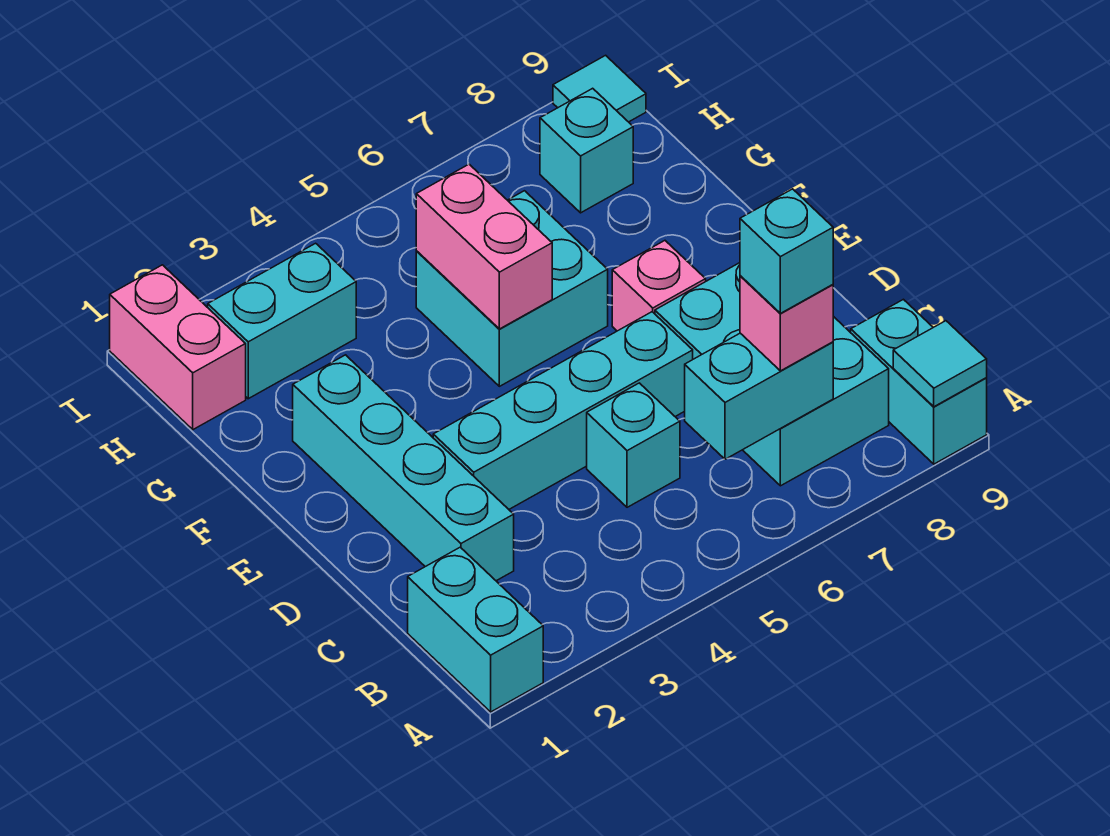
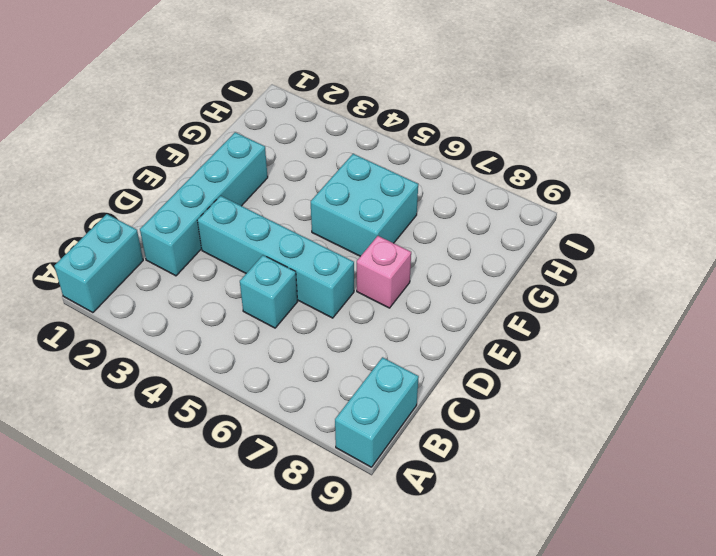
none -> cyan 2x3 brick [655,263,889,486]
none -> pink 1x2 brick [110,265,246,430]
none -> cyan 1x2 brick [208,243,356,399]

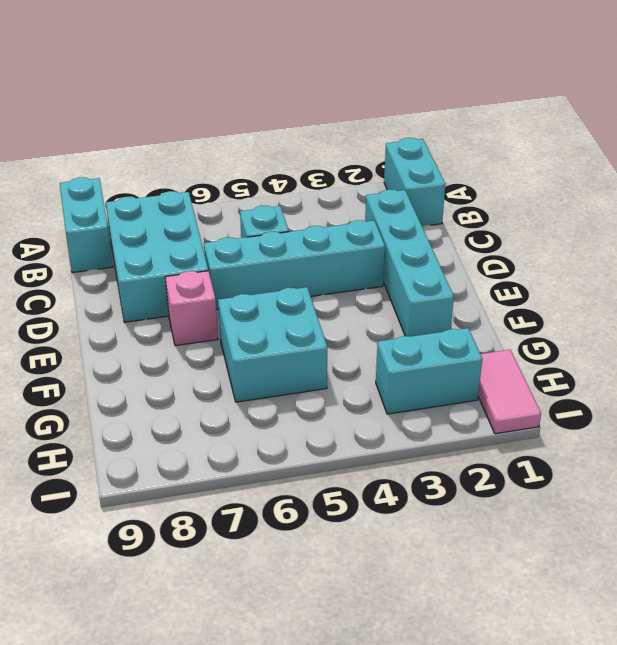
pink 1x2 tile [478,350,541,434] -> pink 1x2 brick [110,265,246,430]
none -> cyan 1x1 brick [540,88,633,213]
none -> cyan 1x1 tile [553,55,646,122]
none -> cyan 1x1 tile [893,321,987,407]

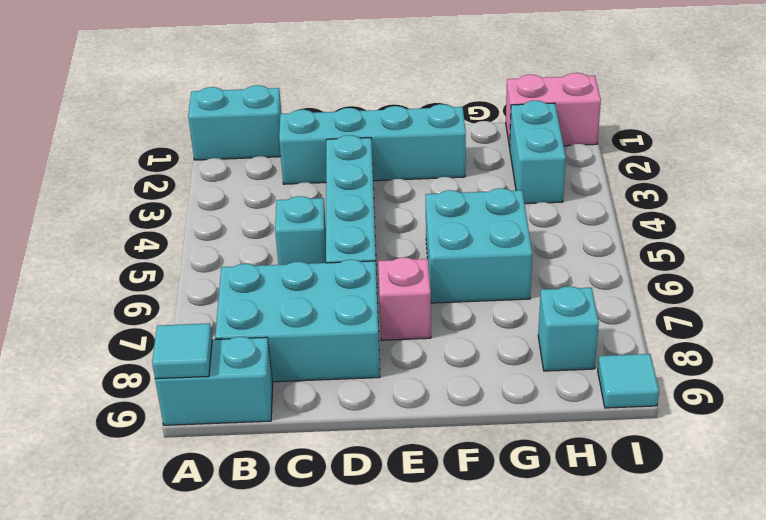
none -> cyan 1x2 brick [685,333,833,459]
none -> pink 1x2 brick [416,164,552,329]
none -> pink 1x1 brick [740,276,833,371]

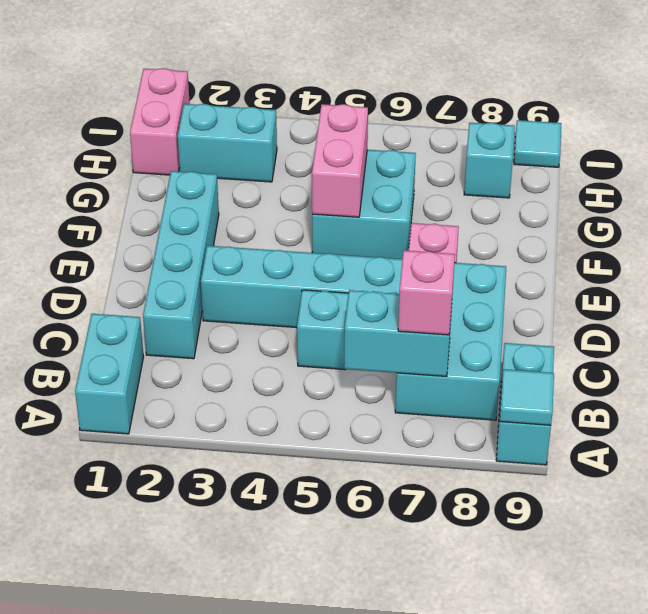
none -> cyan 1x1 brick [740,189,833,313]

